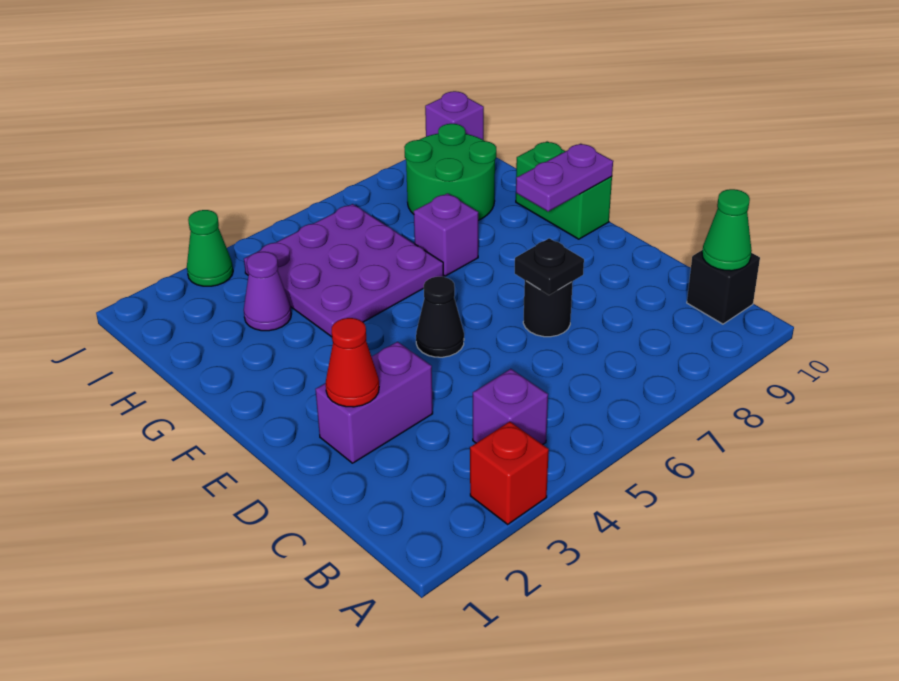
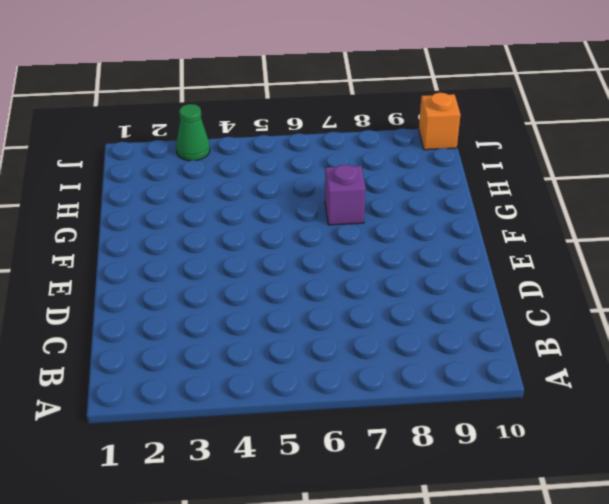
orange 1x1 brick [419,93,460,150] -> purple 1x1 brick [425,91,484,140]
none -> red 1x1 brick [470,422,549,524]
none -> purple 1x1 brick [473,369,548,445]
none -> black 1x1 brick [687,250,760,324]

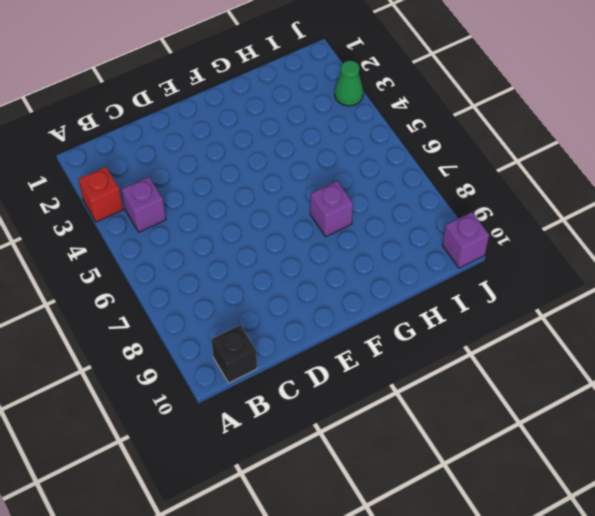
none -> purple 1x2 brick [315,342,433,463]
none -> black 1x1 round brick [523,280,573,337]
none -> black 1x1 cone [416,277,464,357]

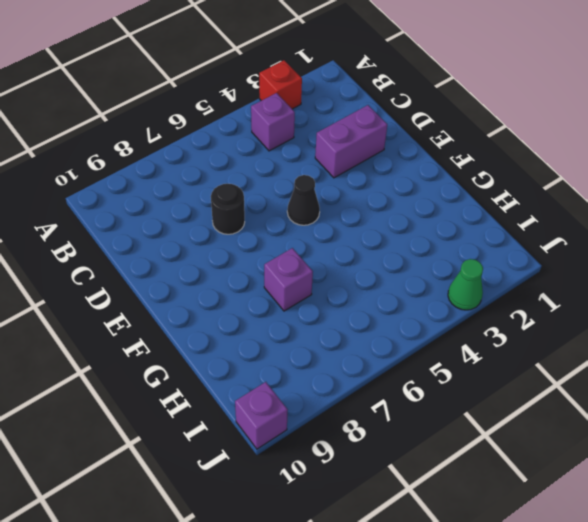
none -> black 1x1 brick [687,250,760,324]
none -> green 1x2 brick [516,141,612,239]
none -> purple 3x3 plate [244,204,443,337]

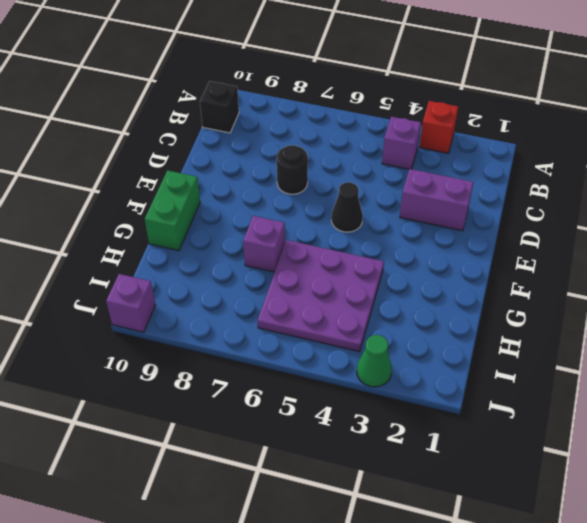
none -> purple 1x1 cone [244,252,291,331]
none -> green 2x2 round brick [404,124,496,220]
none -> green 1x1 cone [702,189,752,271]

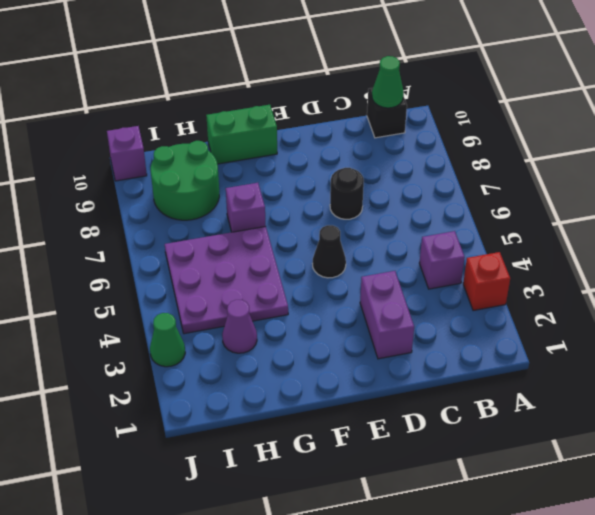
none -> red 1x1 cone [326,318,379,407]
none -> black 1x1 plate [515,238,584,295]
none -> purple 1x2 plate [516,144,613,211]

